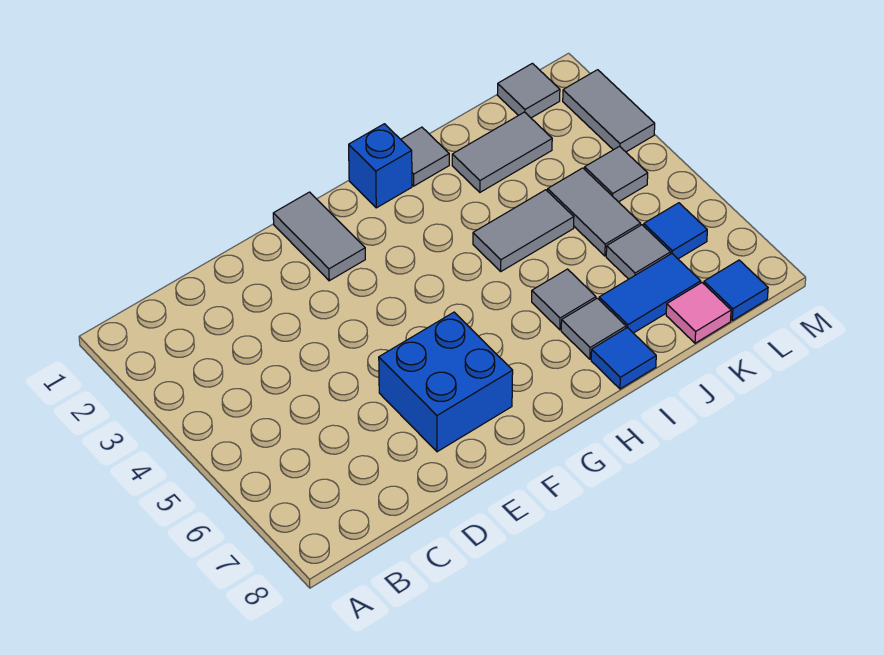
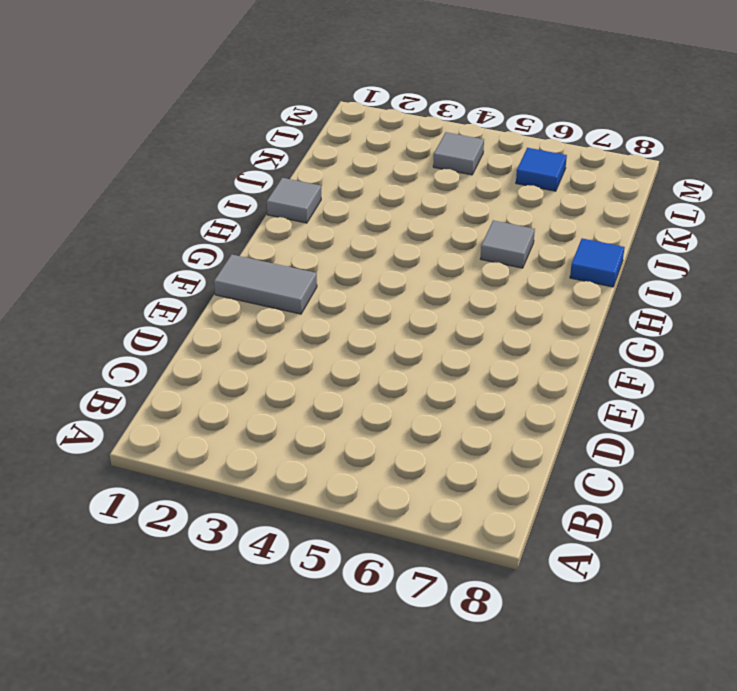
none -> blue 2x2 brick [379,312,513,452]
none -> blue 1x1 brick [349,124,412,208]
none -> grey 1x2 tile [473,190,574,271]

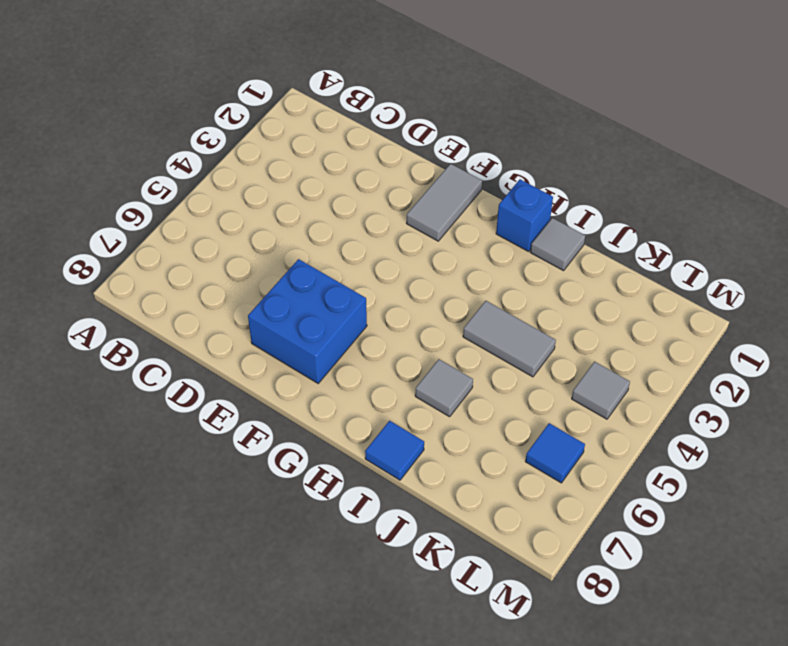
none -> grey 1x1 tile [561,298,626,359]
none -> grey 1x2 tile [452,112,552,192]
none -> blue 1x2 tile [599,254,701,333]

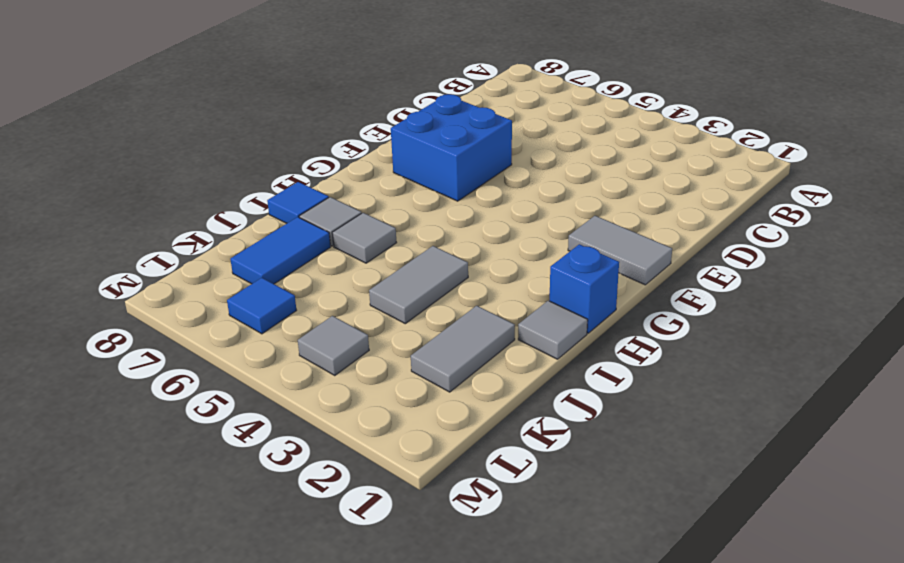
none -> grey 1x2 tile [548,168,641,256]
none -> grey 1x1 tile [606,225,671,279]
none -> pink 1x1 tile [666,283,731,343]

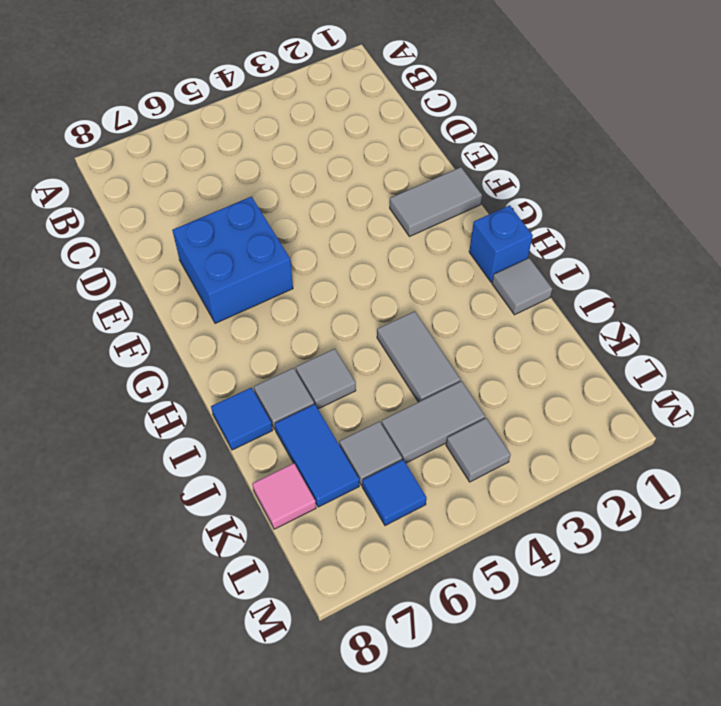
none -> grey 1x2 tile [452,112,552,192]
none -> grey 1x1 tile [497,63,560,118]
none -> blue 1x1 tile [704,260,768,320]

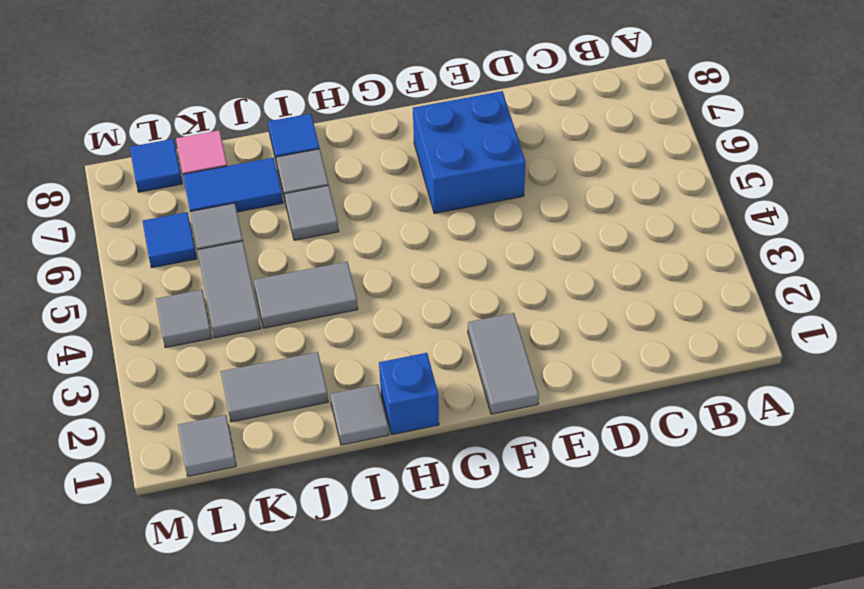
none -> grey 1x2 tile [563,70,655,152]

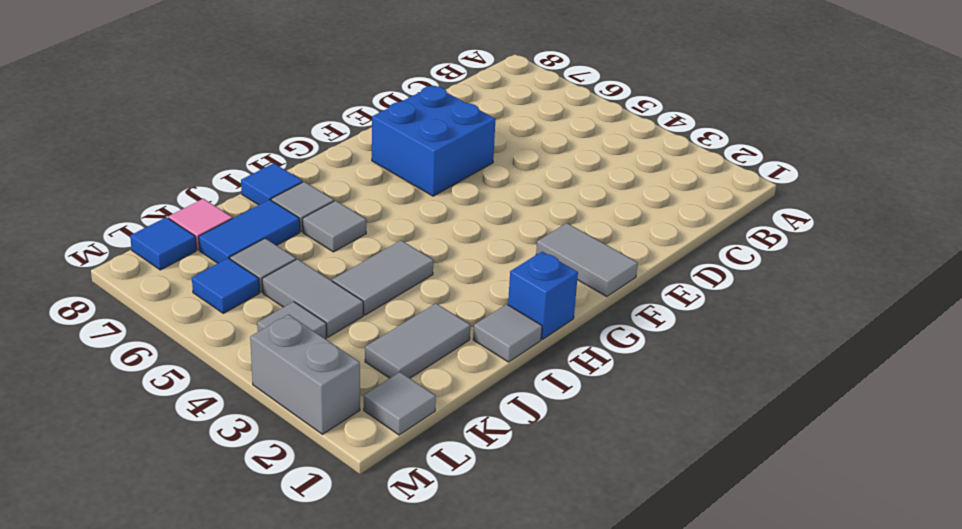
grey 1x2 brick [250,314,360,434] -> grey 1x2 tile [563,70,655,152]

